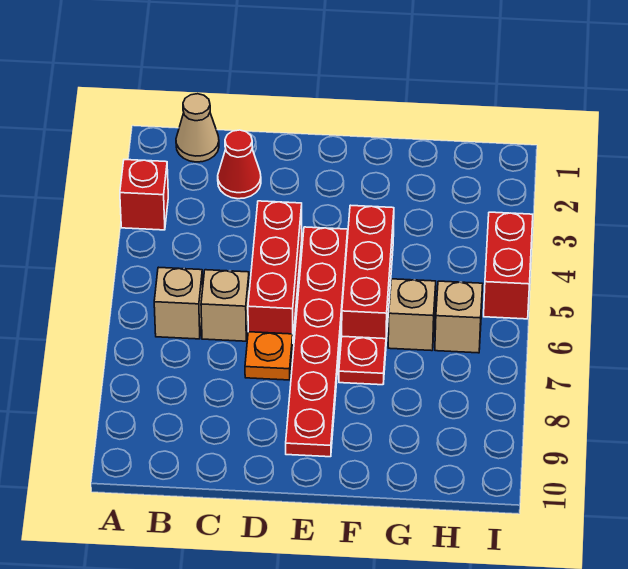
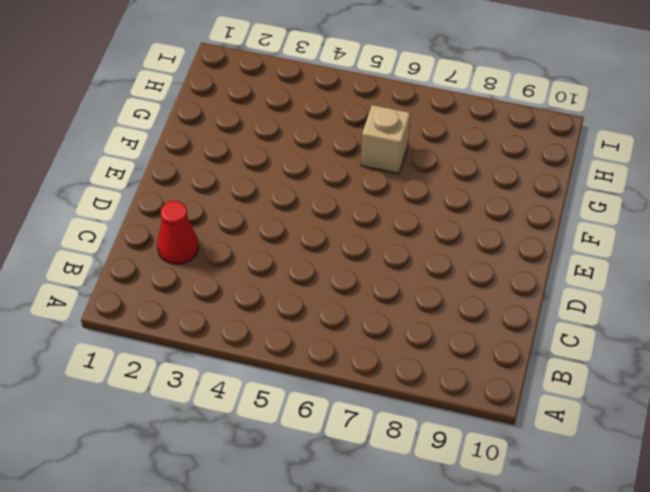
none -> red 1x1 brick [120,160,168,230]
none -> tan 1x1 cone [176,94,219,162]
none -> tan 1x1 brick [154,267,203,339]

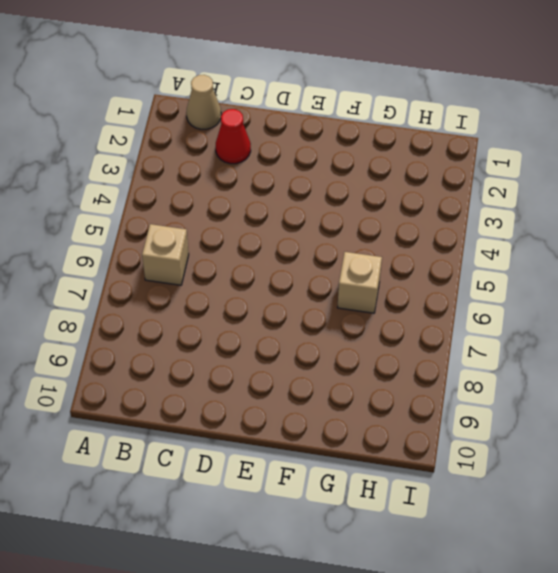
none -> red 1x1 brick [120,160,168,230]
none -> tan 1x1 brick [201,270,249,341]
none -> red 1x3 brick [248,201,302,336]

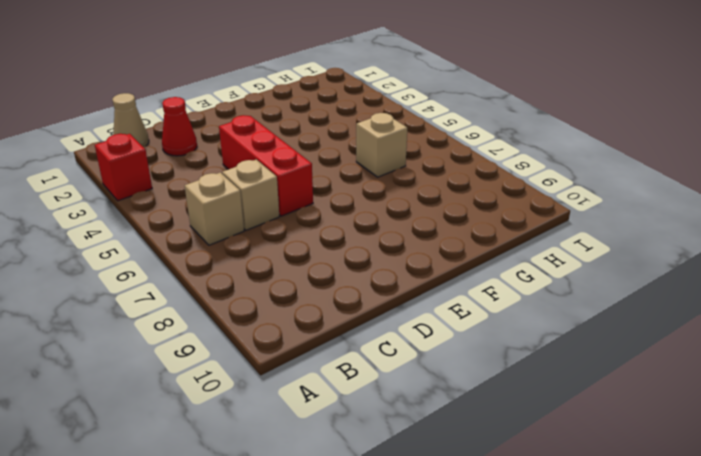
none -> orange 1x1 plate [245,332,293,380]
none -> red 1x6 plate [286,227,348,457]
none -> red 1x3 brick [342,205,394,341]

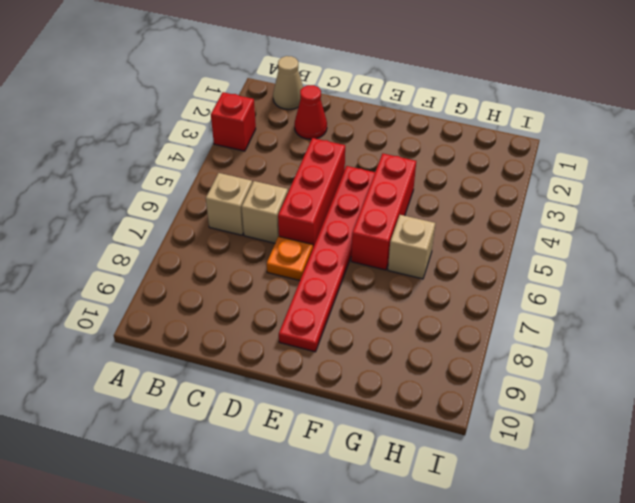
none -> red 1x1 plate [339,336,386,385]
none -> tan 1x1 brick [435,281,483,353]
none -> red 1x2 brick [484,212,533,319]

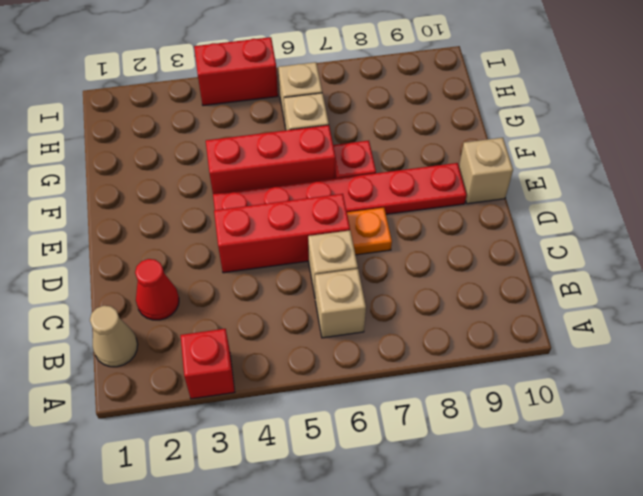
tan 1x1 brick [459,138,513,204] -> none

